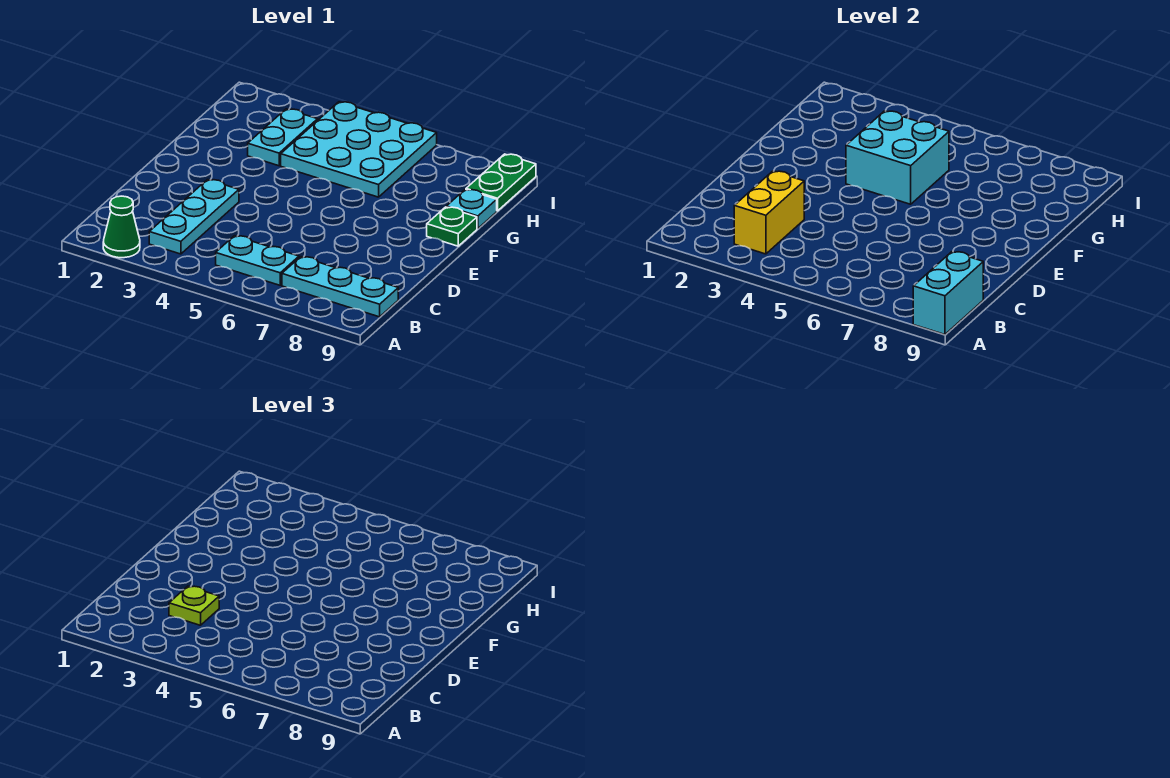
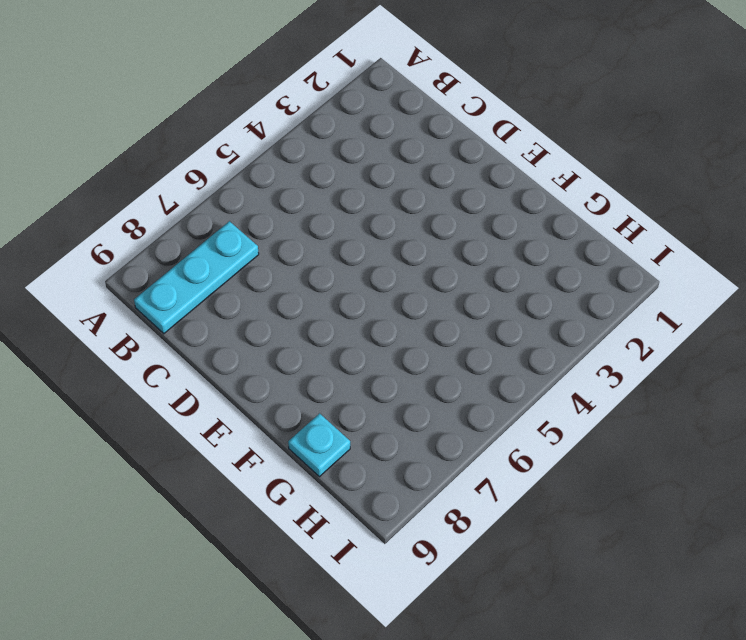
none -> green 1x1 cone [103,196,140,258]
none -> cyan 1x3 plate [149,180,239,254]
none -> cyan 1x2 plate [216,236,299,285]

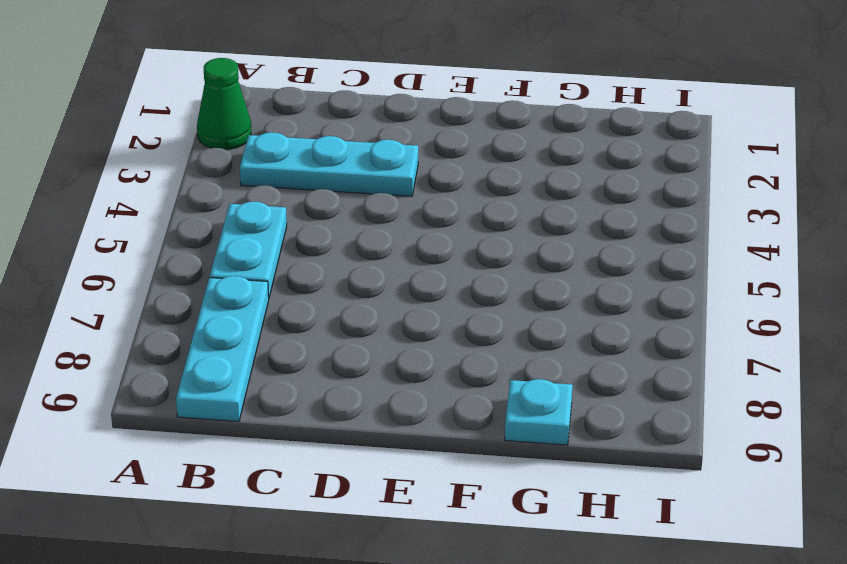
none -> green 1x1 plate [427,207,477,246]
none -> cyan 1x2 plate [248,109,318,166]
none -> cyan 3x3 plate [281,102,437,197]

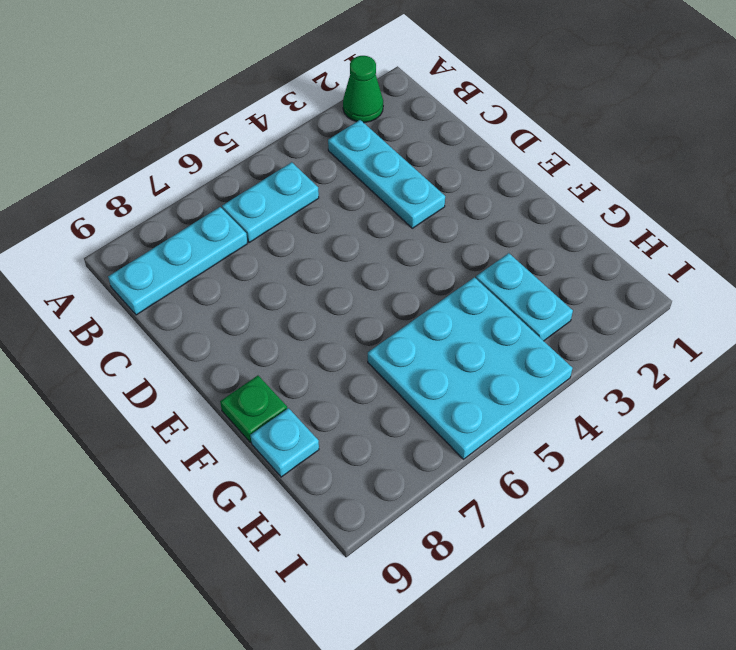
none -> green 1x2 plate [466,154,536,211]
none -> cyan 1x2 brick [913,252,983,334]
none -> yellow 1x2 brick [734,171,804,254]

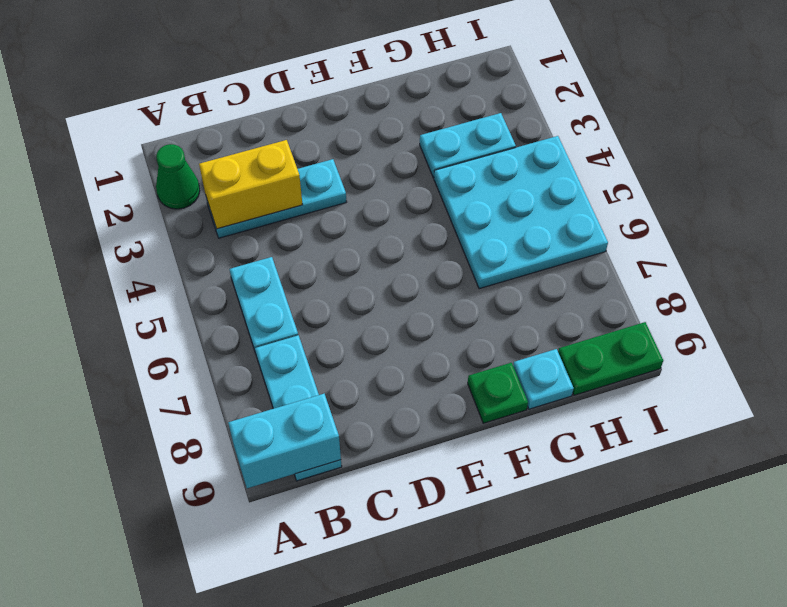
none -> cyan 2x2 brick [846,111,949,204]
none -> lime 1x1 plate [169,586,219,625]

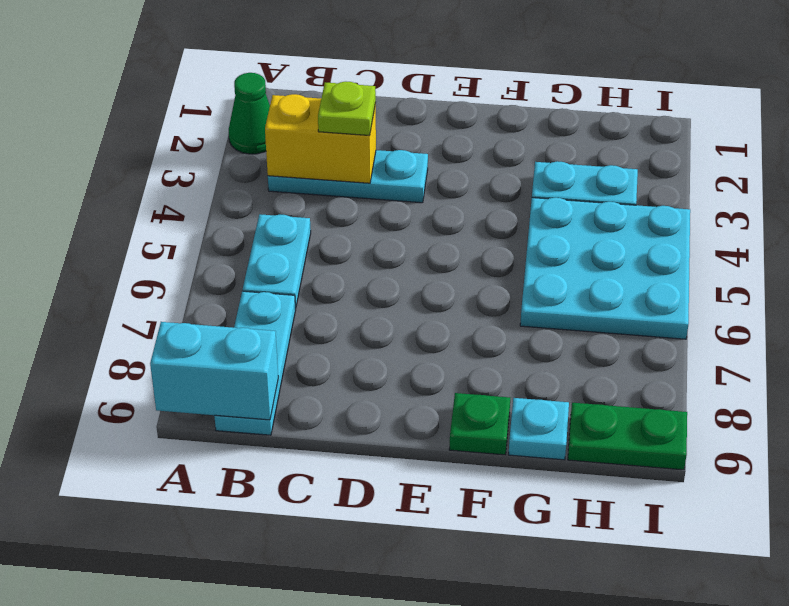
none -> cyan 2x2 brick [846,111,949,204]

